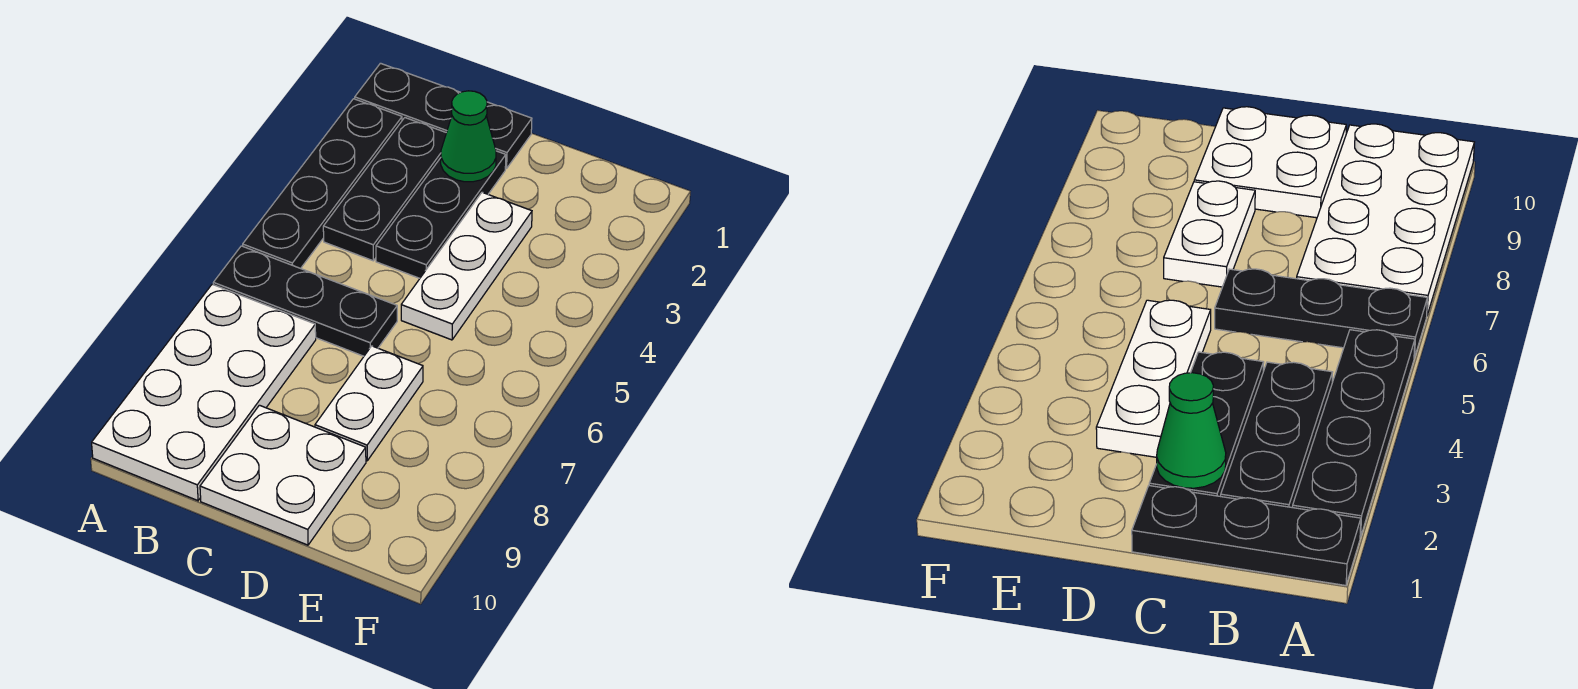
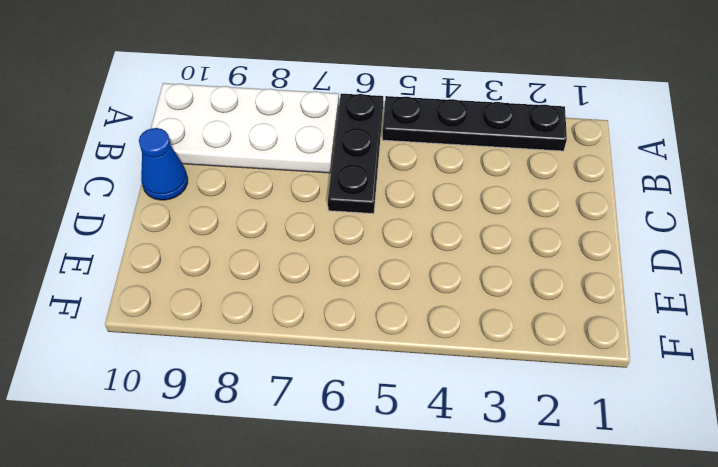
blue 1x1 cone [139,128,188,200] -> white 2x2 plate [200,405,366,545]
none -> black 1x3 plate [355,63,532,169]
none -> black 1x3 plate [323,118,446,261]

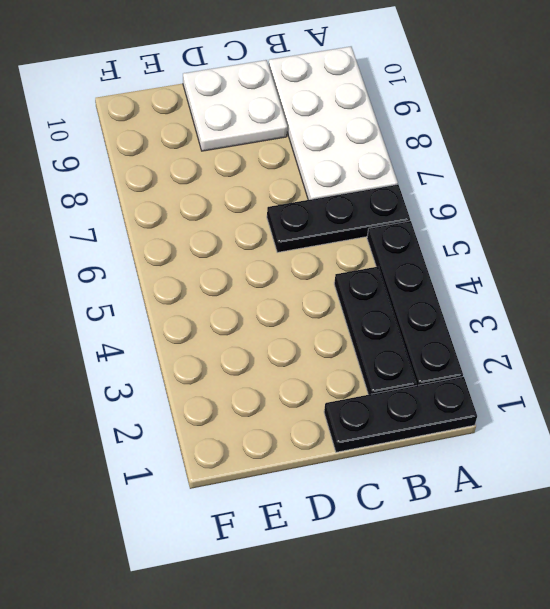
none -> black 1x3 plate [376,151,506,278]
none -> white 1x3 plate [401,192,532,340]

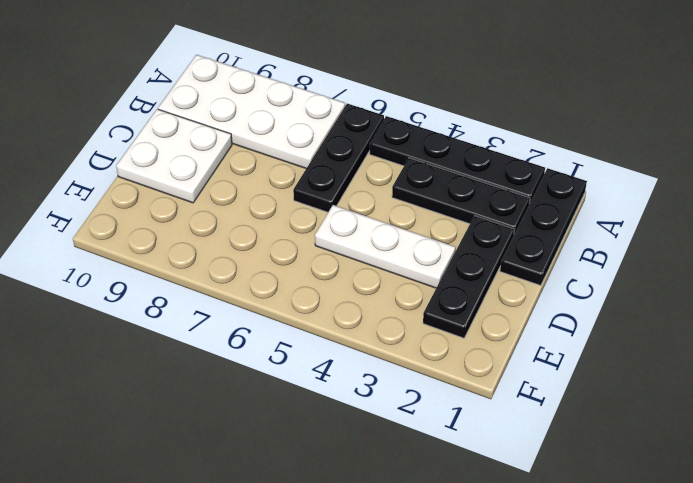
black 1x3 plate [423,216,514,338] -> black 1x3 plate turned to [376,151,506,278]
none -> white 1x2 plate [315,346,423,461]
none -> green 1x1 cone [441,91,496,182]

